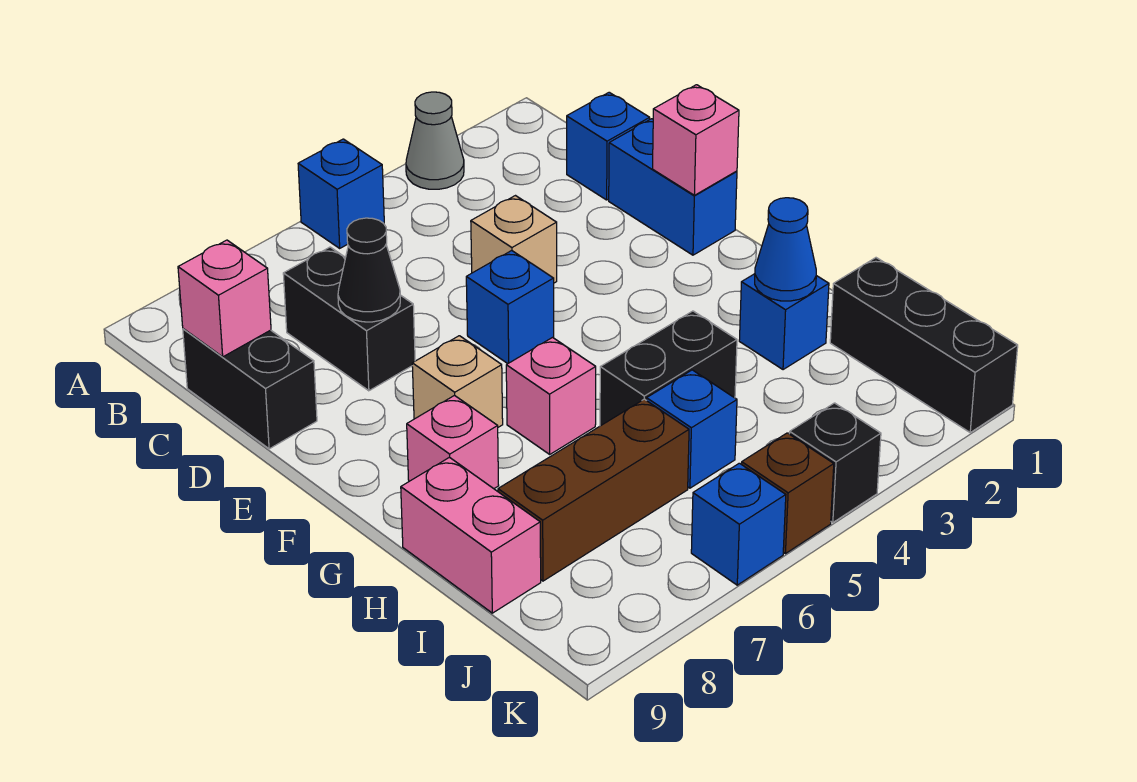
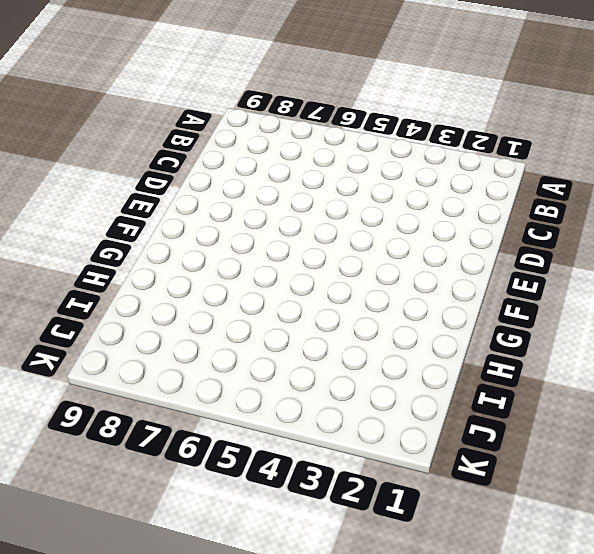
none -> grey 1x1 cone [406,92,464,189]
none -> blue 1x1 brick [298,139,384,248]
none -> blue 1x1 brick [567,92,650,200]

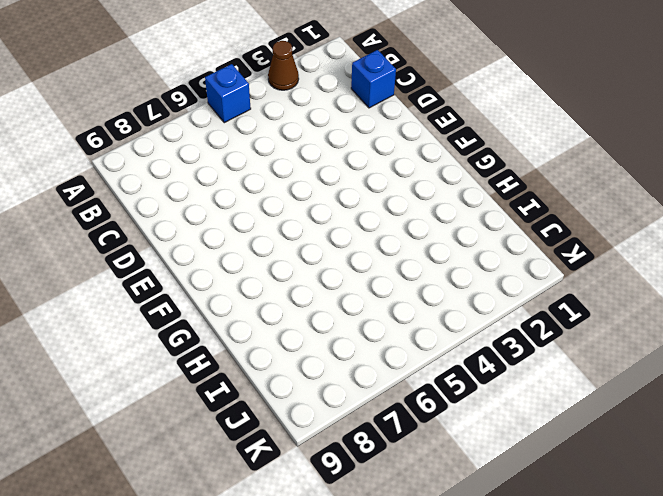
brown 1x1 cone [268,41,299,90] -> grey 1x1 cone [406,92,464,189]
none -> black 1x2 brick [283,247,415,391]
none -> black 1x2 brick [183,329,317,449]
none -> blue 1x2 brick [609,119,737,255]

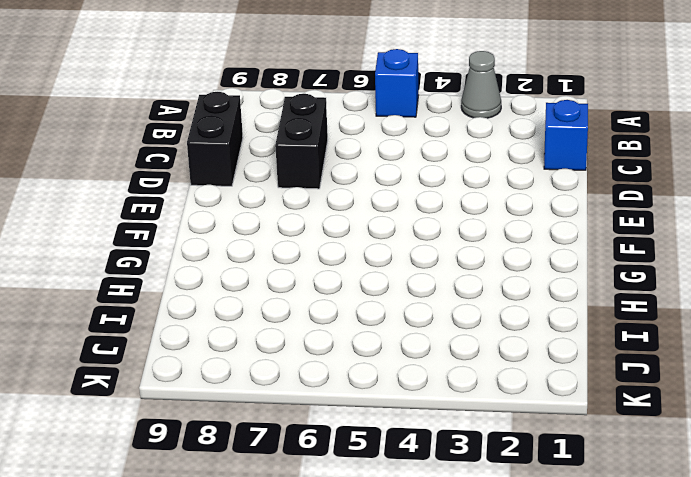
none -> blue 1x2 brick [609,119,737,255]
none -> tan 1x1 brick [471,196,557,283]
none -> blue 1x1 brick [466,251,554,364]

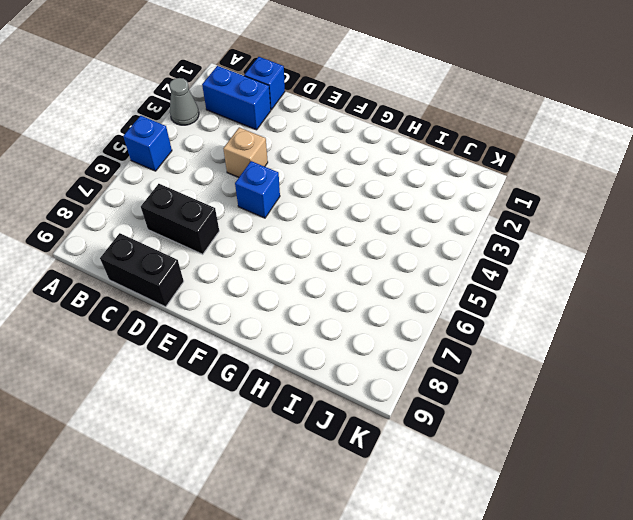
blue 1x2 brick [202,66,271,130] -> blue 1x2 brick moved to [609,119,737,255]
none -> tan 1x1 brick [412,336,503,427]
none -> pink 1x1 brick [506,338,596,454]
none -> pink 1x1 brick [407,395,499,489]

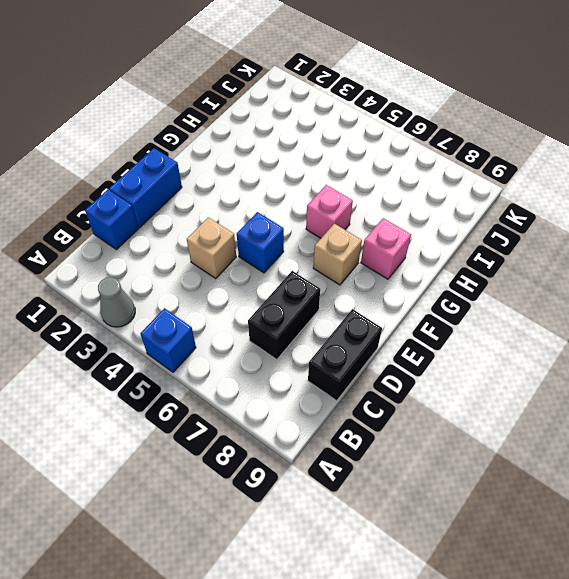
none -> blue 1x1 brick [739,274,829,370]
none -> black 1x2 brick [600,311,737,426]
none -> pink 1x2 brick [401,457,541,613]

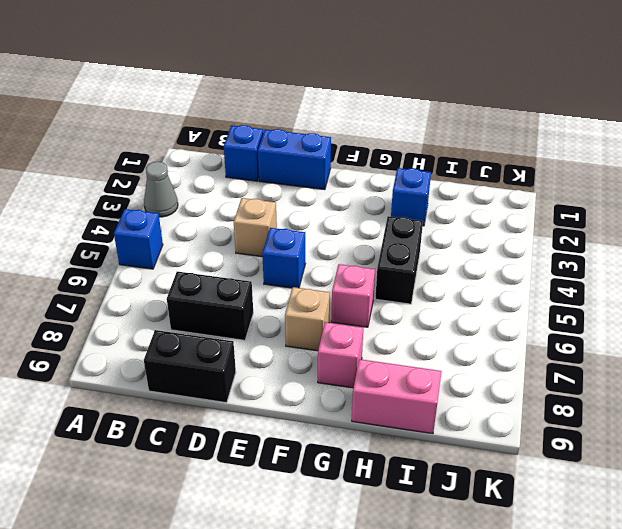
none -> black 1x3 brick [830,258,1018,432]
none -> blue 1x1 brick [647,370,737,488]
none -> brown 1x3 brick [498,399,689,581]

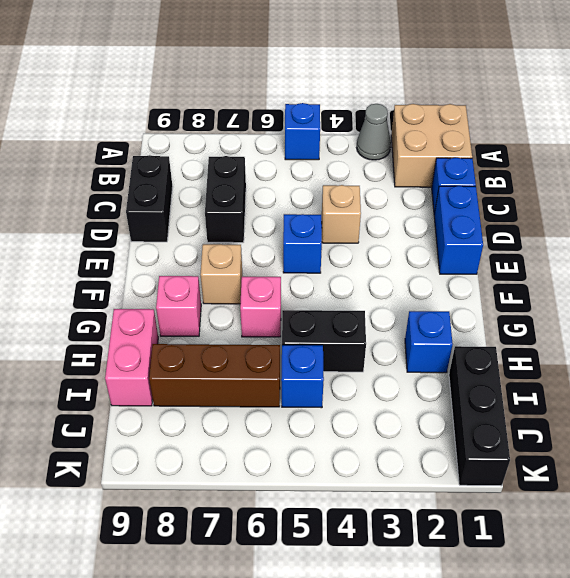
tan 2x2 brick [391,104,472,187] -> none
none -> black 1x1 brick [790,403,881,523]
none -> brown 1x1 brick [742,433,834,554]
none -> blue 1x1 brick [691,463,786,585]

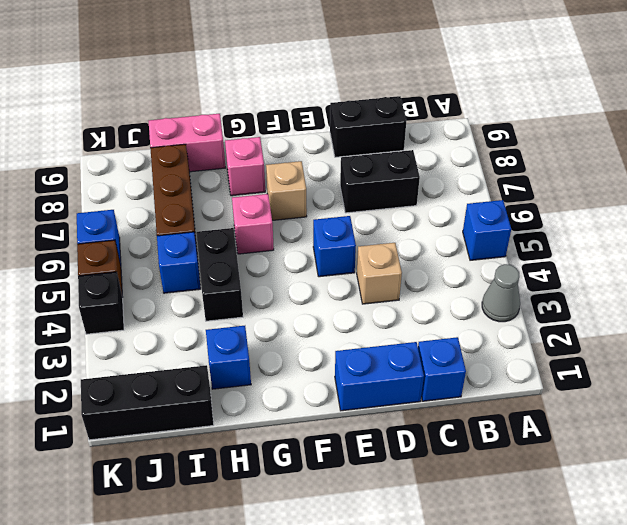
none -> pink 1x1 brick [178,240,271,357]
none -> black 1x1 cone [338,218,400,322]
none -> pink 1x1 brick [653,85,739,195]

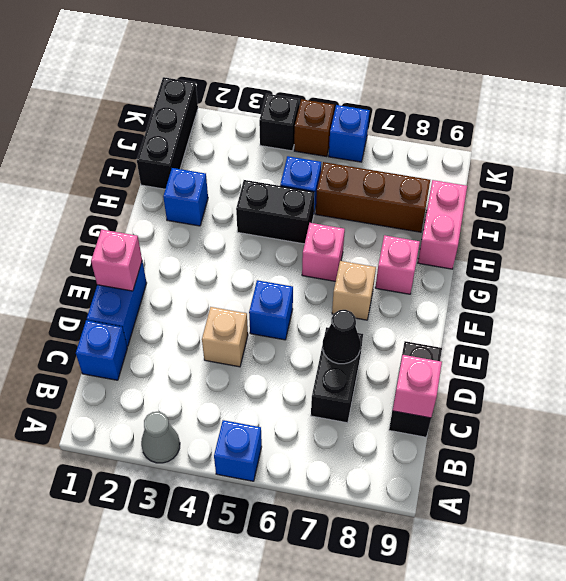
none -> blue 1x1 cone [755,198,816,301]

